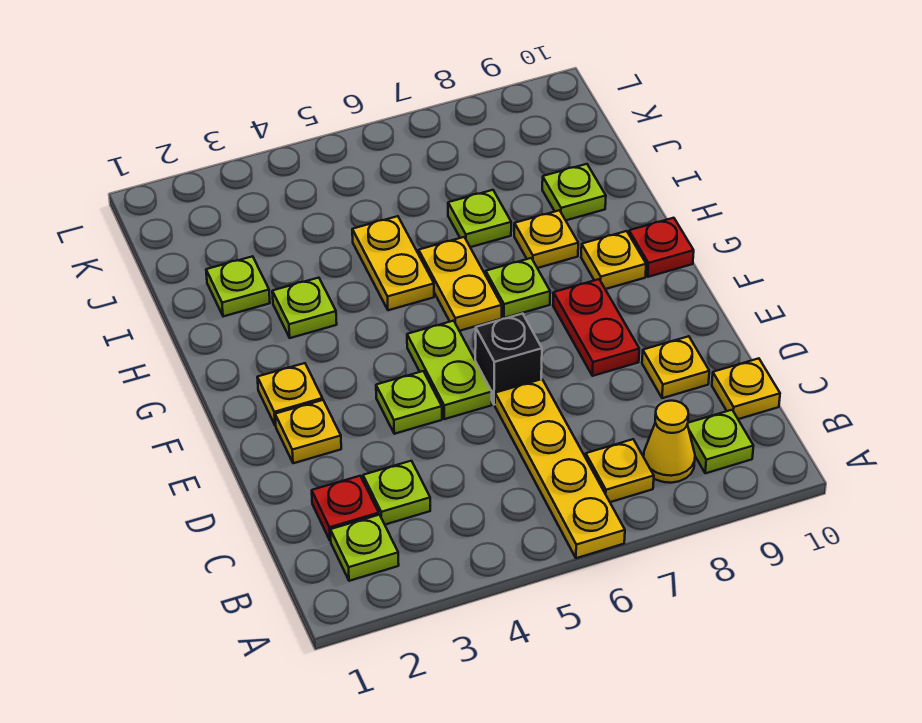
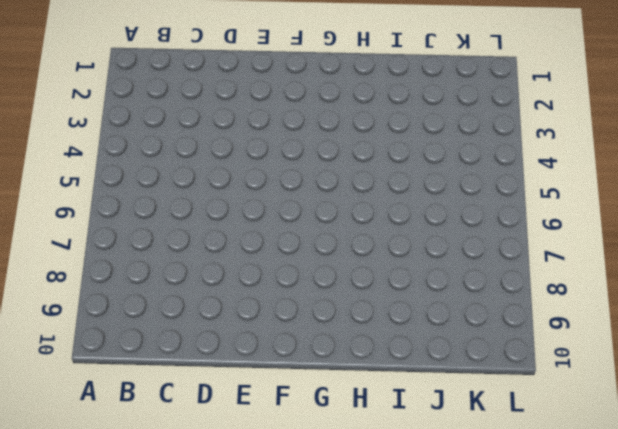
none -> yellow 1x4 plate [495,379,625,558]
none -> lime 1x1 plate [330,515,399,581]
none -> yellow 1x1 plate [586,439,654,502]

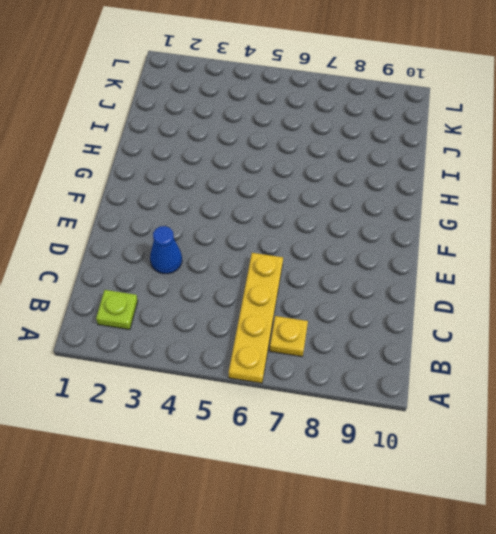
blue 1x1 cone [150,226,182,274] -> none
none -> yellow 1x1 cone [644,401,695,483]
none -> lime 1x1 plate [687,410,753,473]
none -> red 1x1 plate [312,476,379,541]

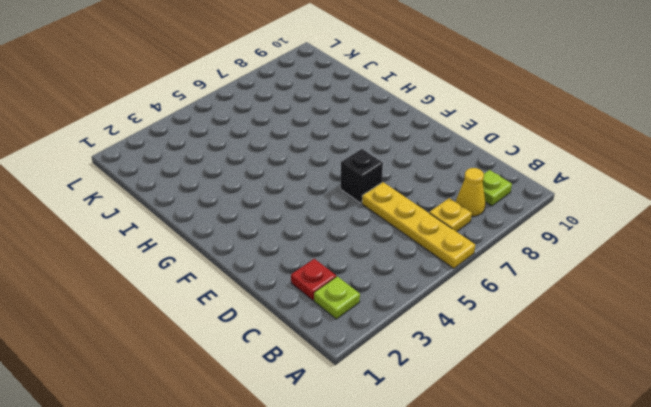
none -> lime 1x1 plate [363,461,430,525]
none -> yellow 1x1 plate [712,358,780,419]
none -> yellow 1x1 plate [642,336,709,398]

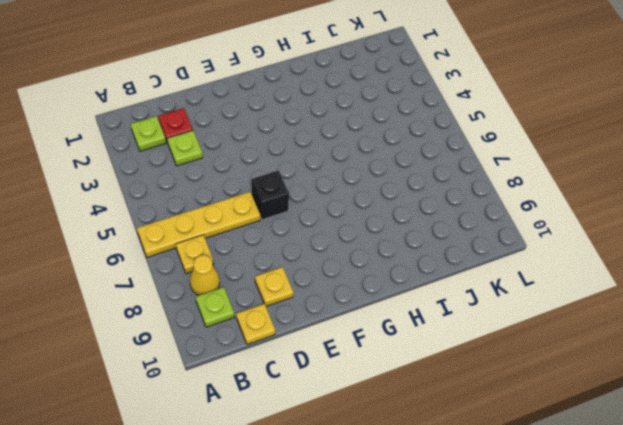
none -> yellow 1x1 plate [275,400,341,463]
none -> lime 1x1 plate [376,371,442,434]
none -> lime 1x2 plate [407,321,492,419]

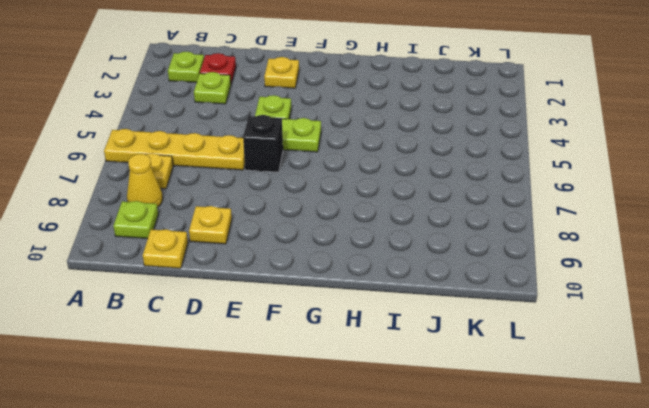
none -> red 1x2 plate [553,279,639,376]
none -> yellow 1x1 plate [257,363,323,426]
none -> yellow 1x2 plate [419,237,502,331]

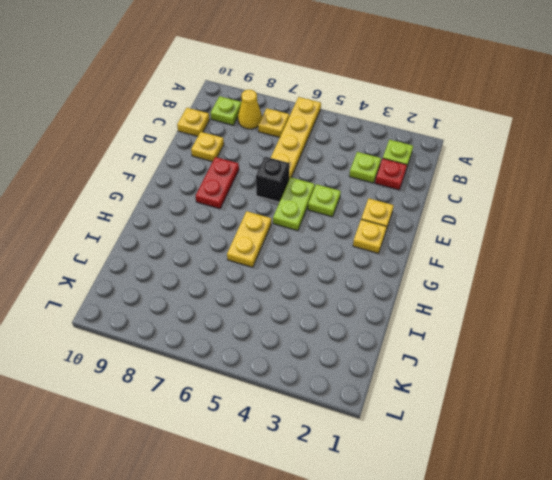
none -> lime 1x1 plate [486,258,550,318]
none -> yellow 1x1 plate [581,231,646,289]
none -> red 1x1 plate [629,218,694,277]

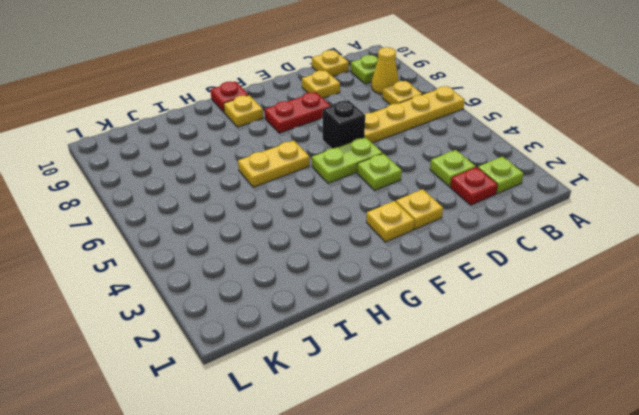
none -> lime 1x1 plate [486,258,550,318]
none -> lime 1x1 plate [272,278,337,338]
none -> yellow 1x2 plate [352,216,434,310]

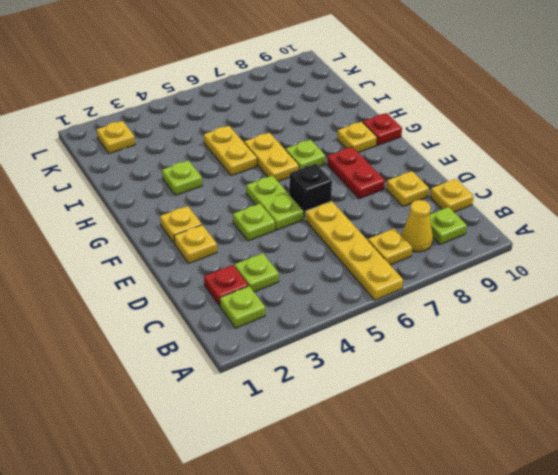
yellow 1x1 plate [97,121,135,154] -> yellow 1x1 plate moved to [514,210,578,268]
none -> lime 1x1 plate [206,256,270,316]
none -> lime 1x1 plate [448,190,511,247]
none -> lime 1x1 plate [542,164,606,220]

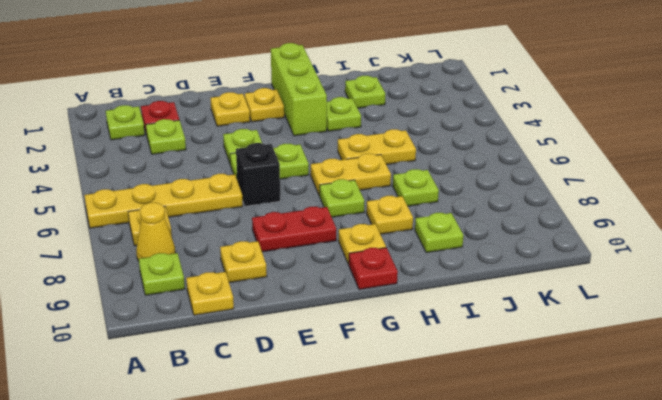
lime 1x3 brick [271,43,327,136] -> none

